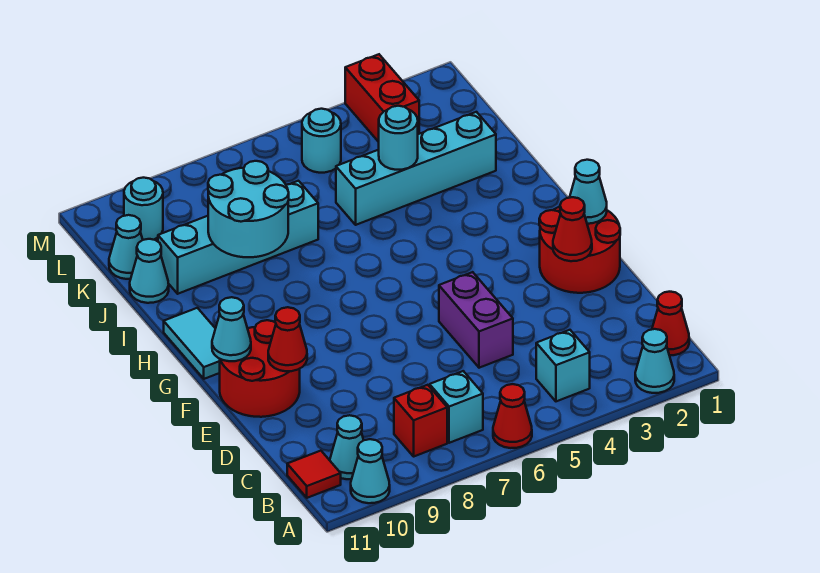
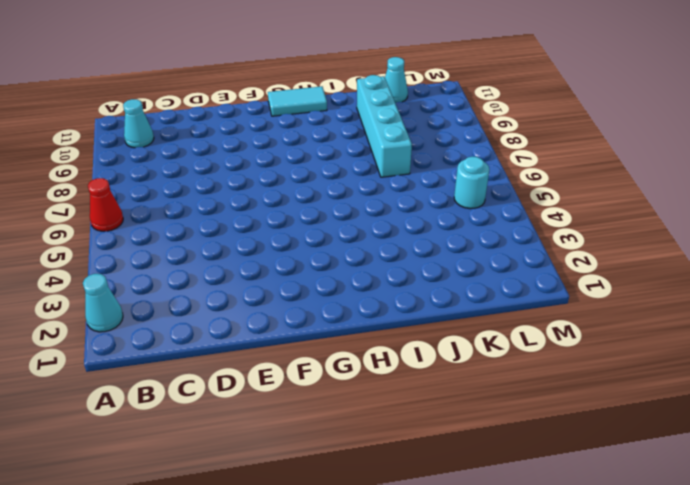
none -> cyan 1x1 cone [351,439,390,503]
none -> red 1x1 cone [652,292,689,355]
none -> cyan 1x1 brick [536,330,590,401]

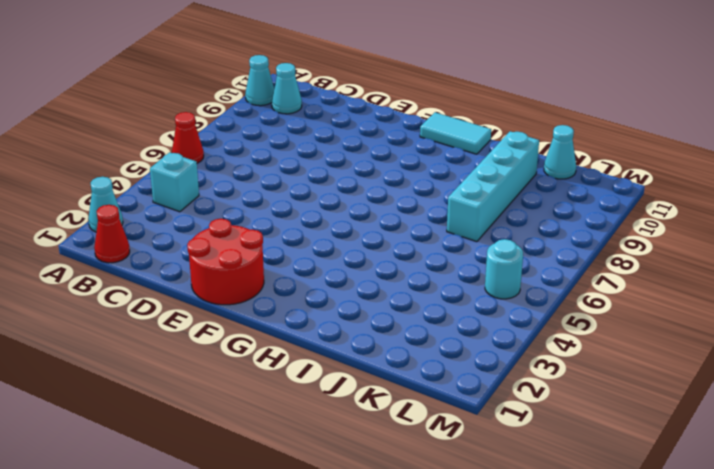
none -> cyan 1x1 brick [430,371,483,443]
none -> red 1x1 brick [394,385,447,456]
none -> red 1x1 tile [287,451,341,498]

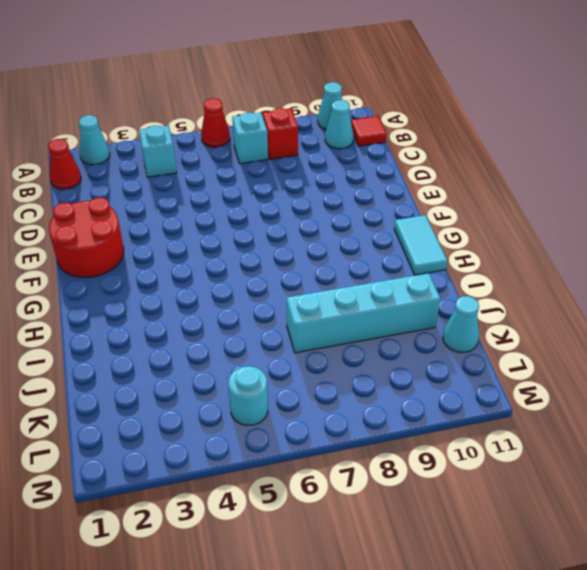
none -> purple 1x2 brick [439,272,513,368]
none -> red 2x2 round brick [220,320,300,417]
none -> cyan 1x4 brick [336,112,496,225]

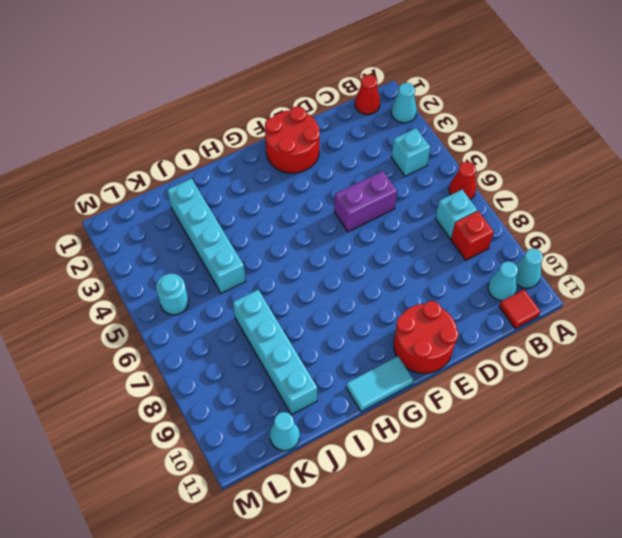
none -> cyan 1x1 cone [130,239,169,303]
none -> red 1x2 brick [345,54,419,142]
none -> cyan 1x1 round brick [124,178,163,240]

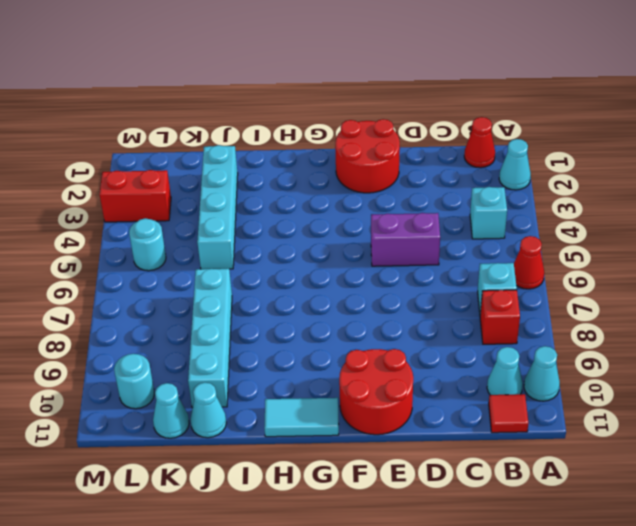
none -> red 1x1 cone [553,197,592,261]
none -> red 1x1 cone [268,307,307,371]
none -> cyan 1x1 cone [570,160,607,224]

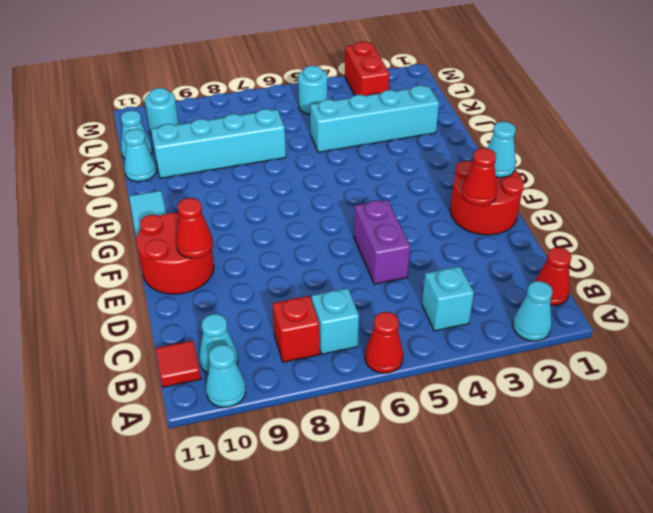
none -> cyan 1x1 cone [212,297,251,361]
none -> cyan 2x2 round brick [208,161,289,257]
none -> cyan 1x1 round brick [379,106,418,170]

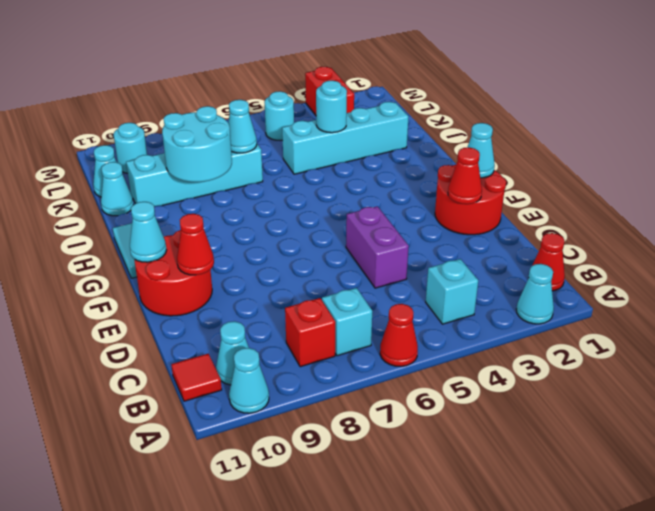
cyan 1x1 cone [228,100,257,153] -> none

